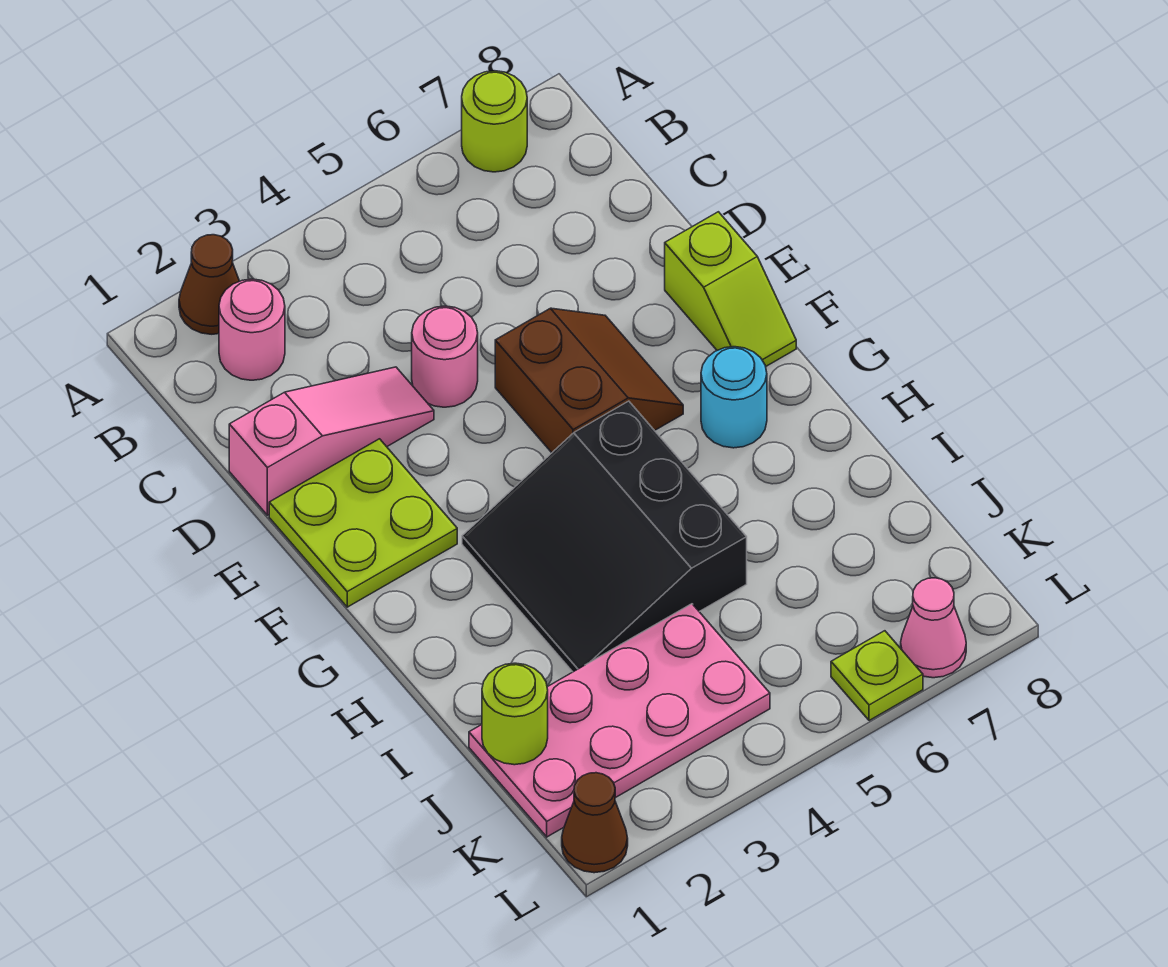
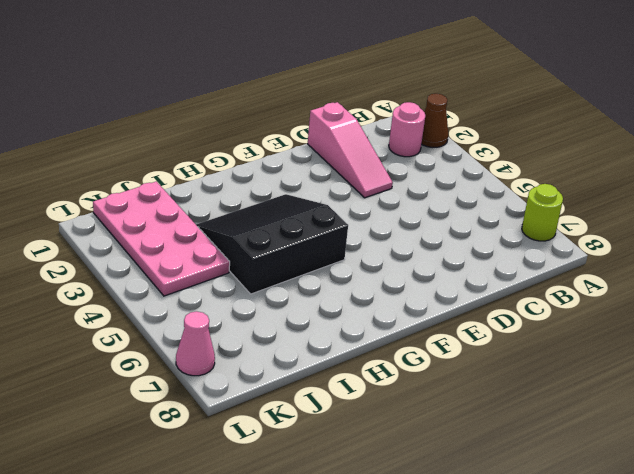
none -> pink 1x1 round brick [412,306,478,407]
none -> lime 2x2 plate [269,439,457,607]
none -> brown 2x2 slope [495,308,683,453]

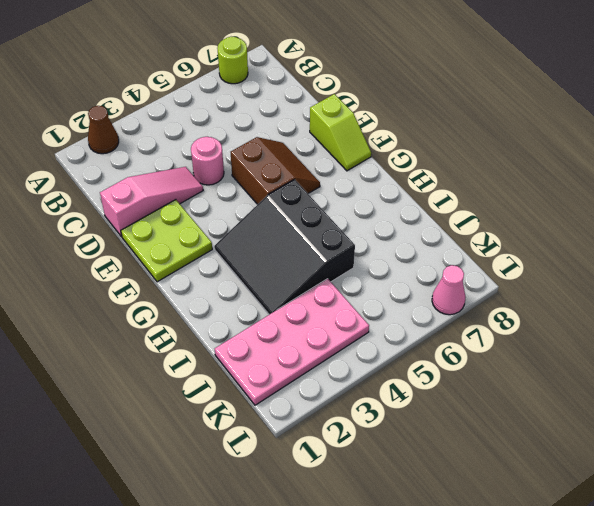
none -> pink 1x1 round brick [219,279,285,380]
none -> cyan 1x1 round brick [701,347,767,448]
none -> brown 1x1 cone [562,773,628,873]

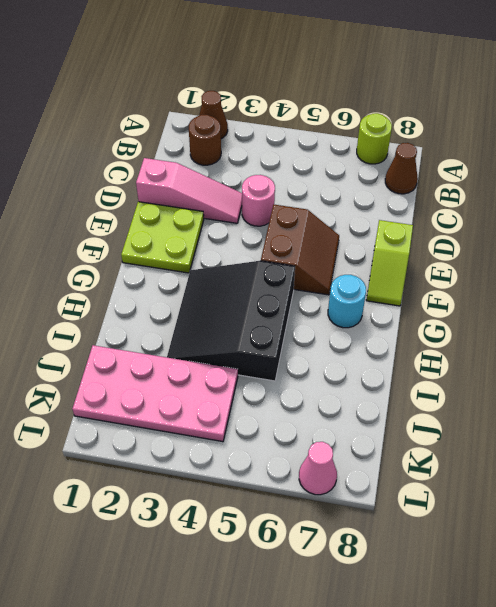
brown 1x1 round brick [189,115,221,165] -> pink 1x1 round brick [219,279,285,380]
brown 1x1 cone [385,143,418,194] -> brown 1x1 cone moved to [562,773,628,873]
none -> lime 1x1 plate [831,631,923,721]
none -> lime 1x1 round brick [482,663,548,765]

